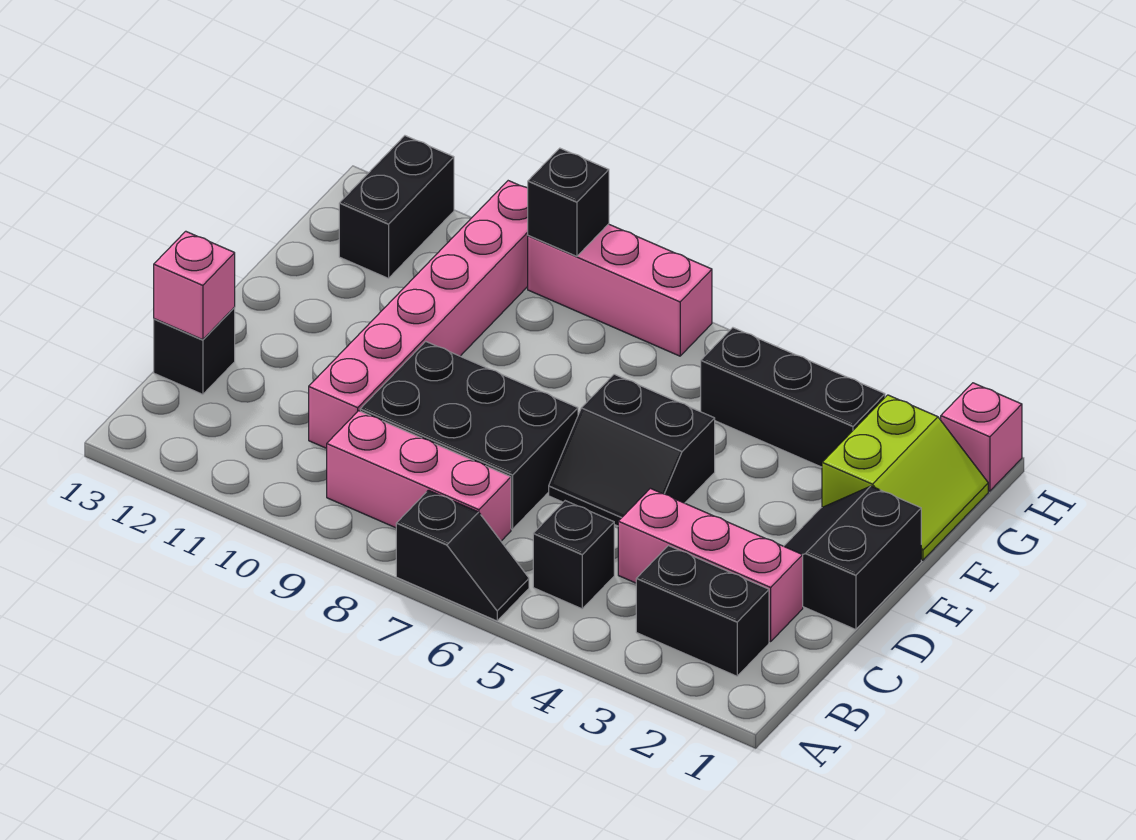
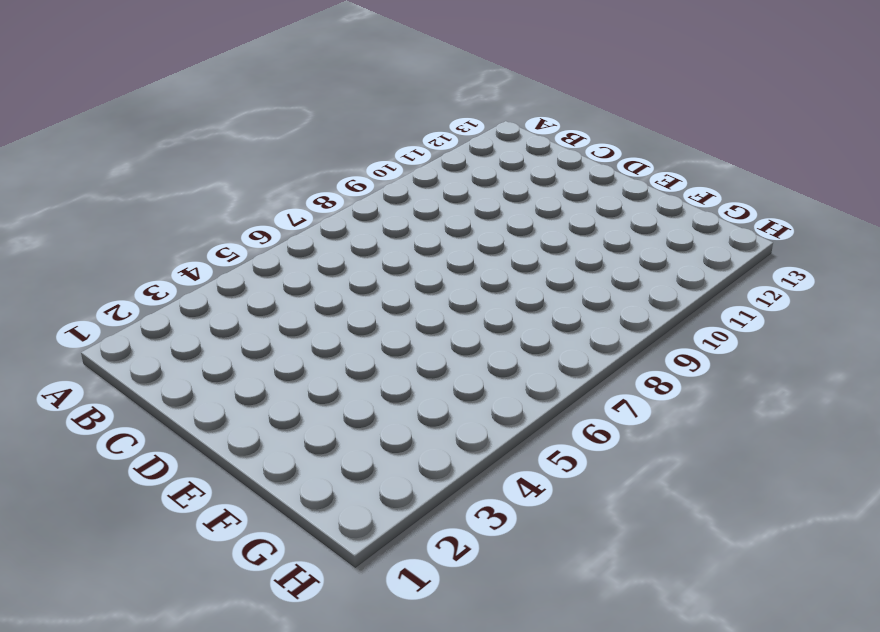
none -> black 1x2 slope [396,490,529,621]
none -> black 1x2 brick [636,546,769,676]
none -> black 1x1 brick [533,501,614,609]

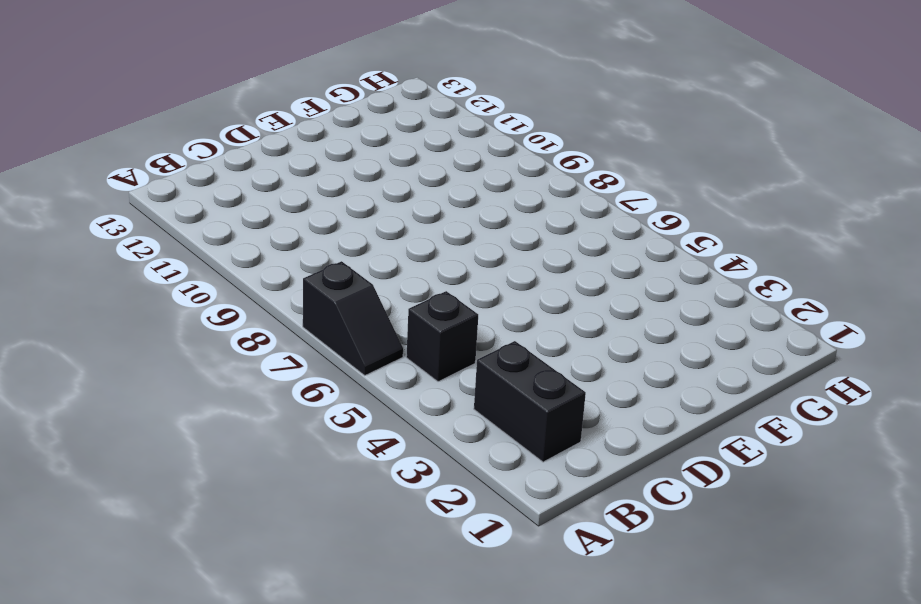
none -> pink 1x3 brick [327,411,511,541]
none -> pink 1x3 brick [618,488,803,642]
none -> black 2x3 brick [360,341,578,529]

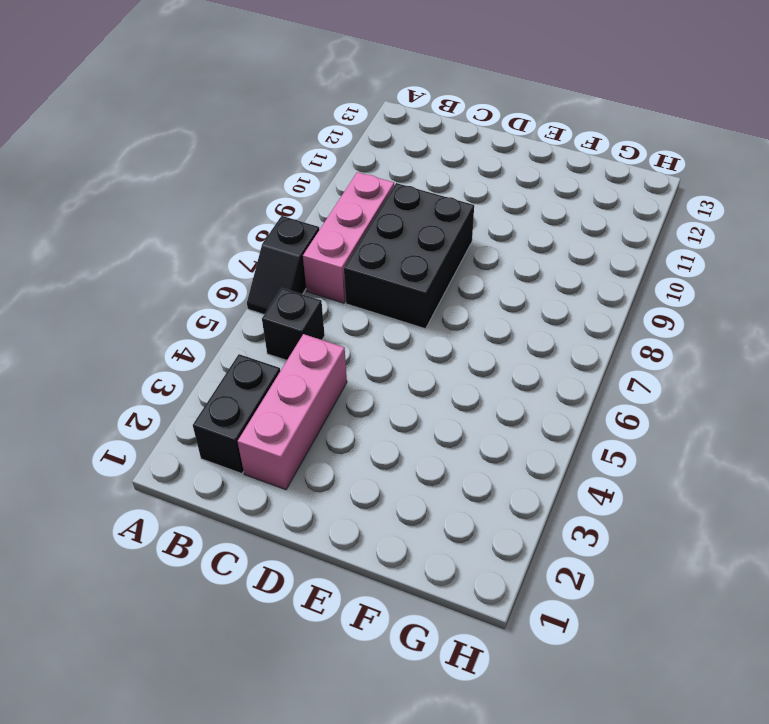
none -> pink 1x6 brick [309,181,528,448]
none -> black 1x1 brick [154,308,235,394]
none -> black 2x2 slope [784,486,921,630]

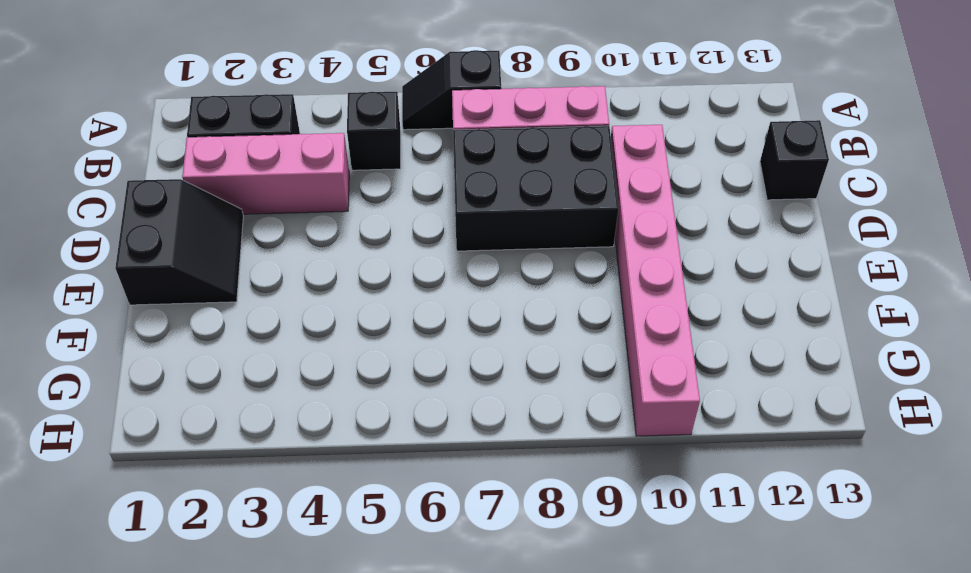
none -> black 2x2 slope [549,374,715,526]
none -> lime 2x2 slope [822,395,988,560]
none -> black 1x3 brick [701,328,885,467]

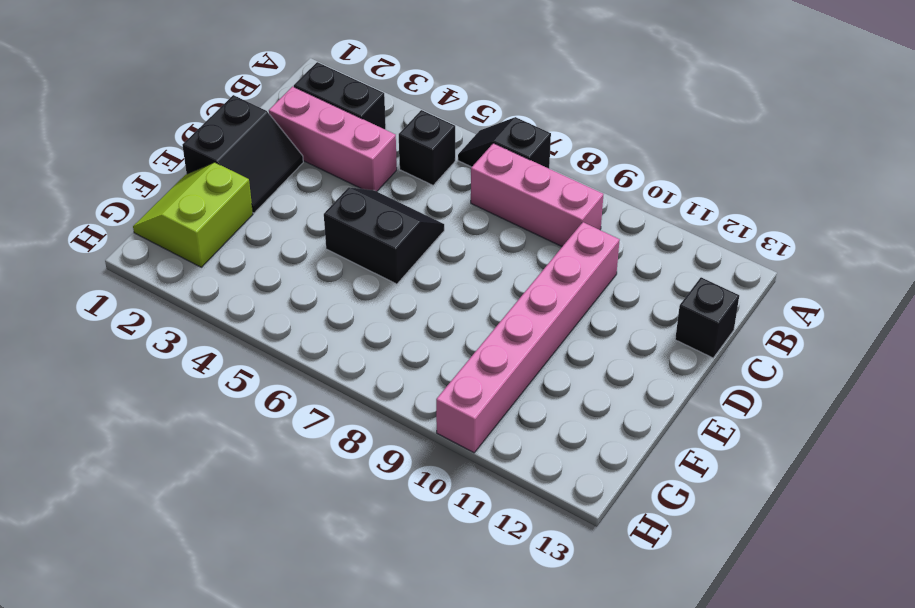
none -> black 2x3 brick [360,341,578,529]
none -> black 1x3 brick [701,328,885,467]
none -> black 1x2 brick [339,136,454,278]

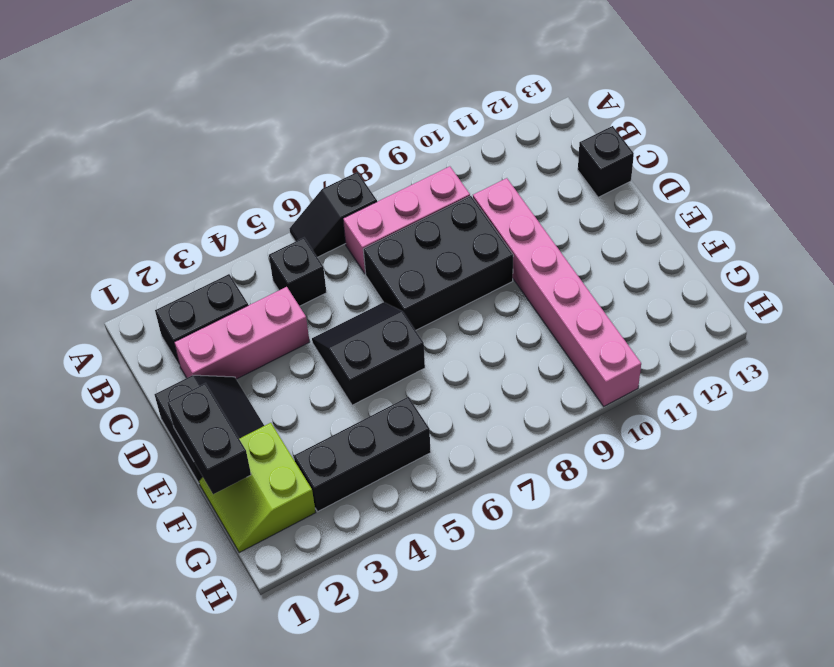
black 1x2 brick [167,383,251,494] -> black 1x2 brick moved to [339,136,454,278]
none -> pink 1x1 brick [941,383,1022,491]
none -> pink 1x3 brick [528,224,712,356]
none -> pink 1x1 brick [154,231,235,340]

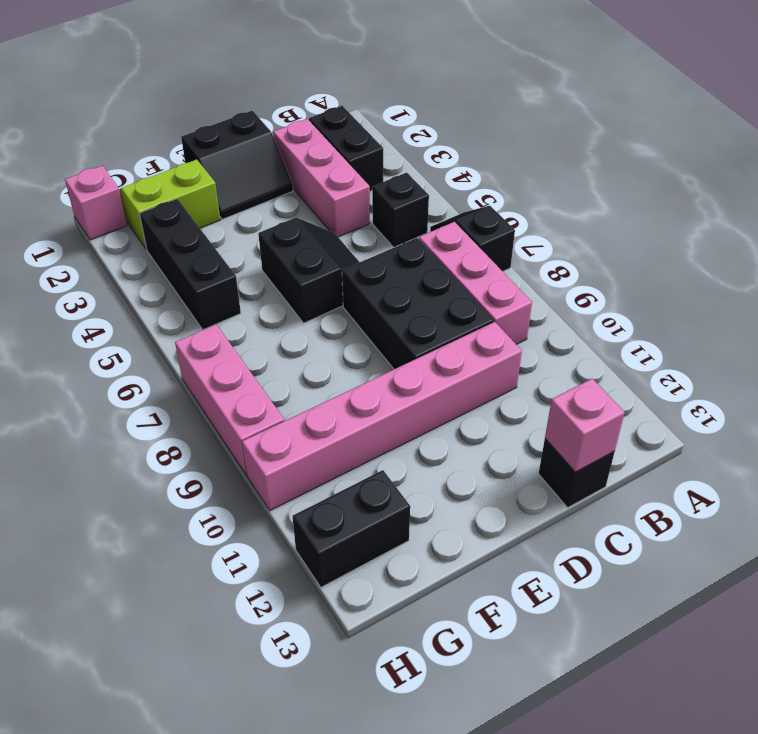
none -> black 1x1 brick [528,148,609,256]

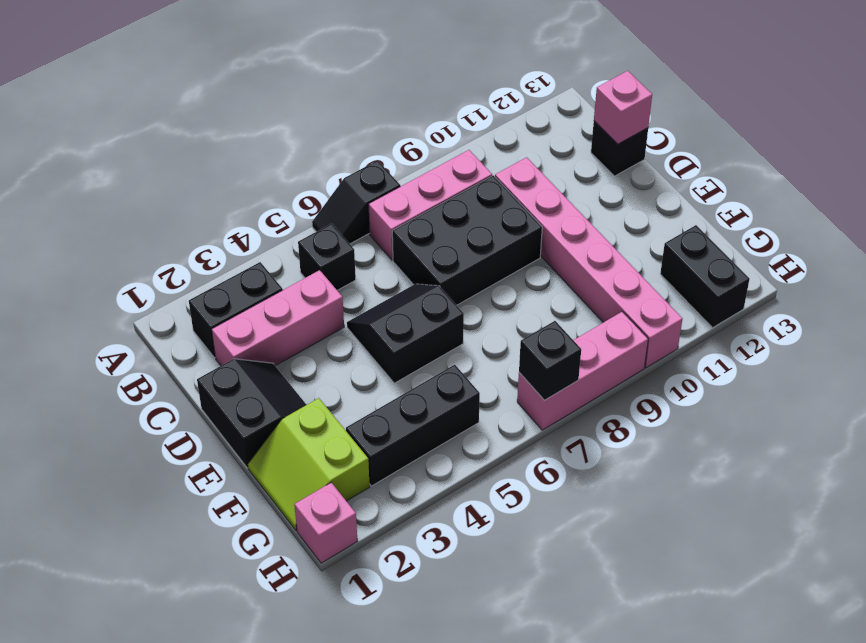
black 1x1 brick [519,321,581,400] -> black 1x1 brick moved to [528,148,609,256]

